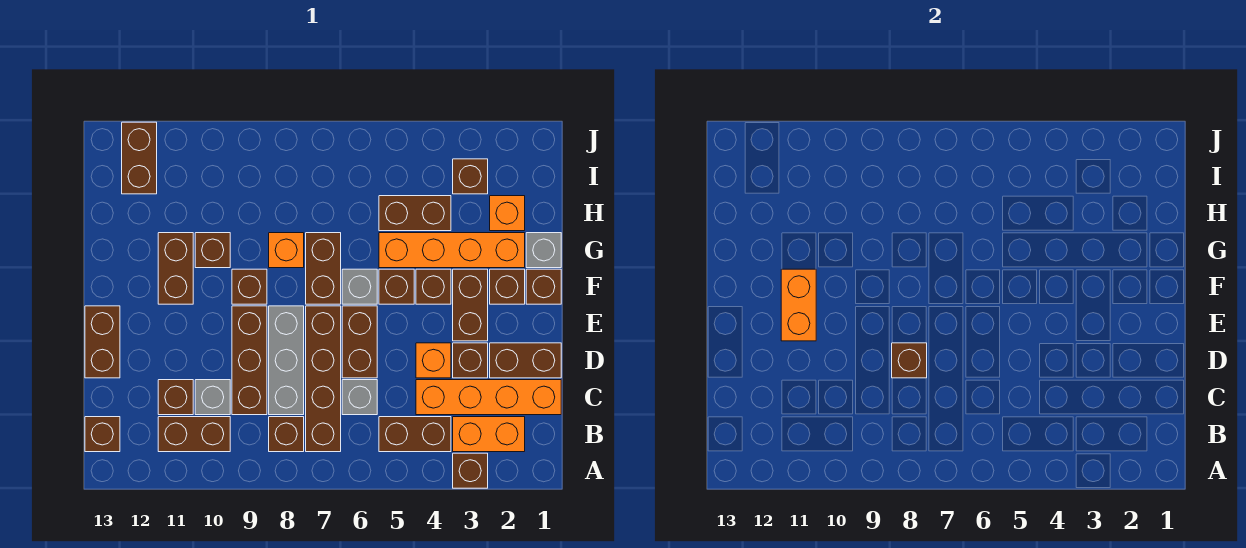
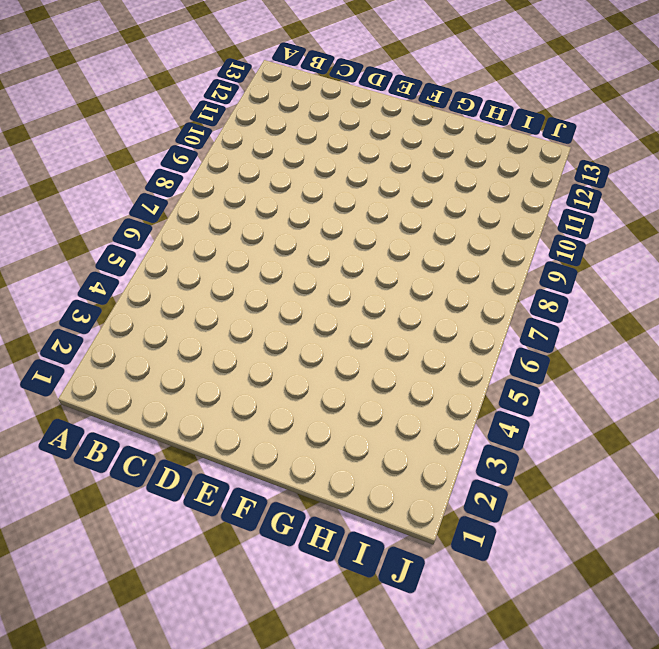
none -> brown 1x1 brick [453,453,488,488]
none -> orange 1x2 brick [453,417,525,452]
none -> brown 1x2 brick [379,417,451,452]
none -> brown 1x4 brick [306,306,341,452]

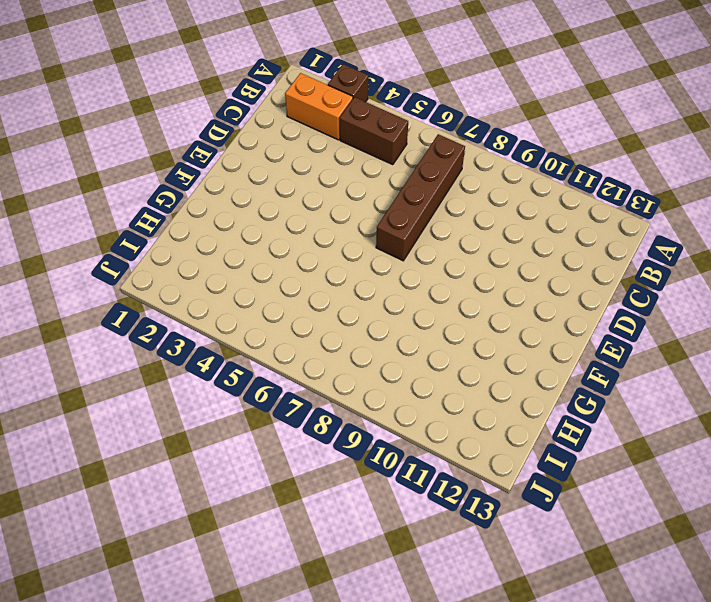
none -> brown 1x1 brick [269,417,304,452]
none -> brown 1x2 brick [158,417,230,452]
none -> brown 1x1 brick [85,417,120,452]
none -> orange 1x4 brick [416,380,561,415]

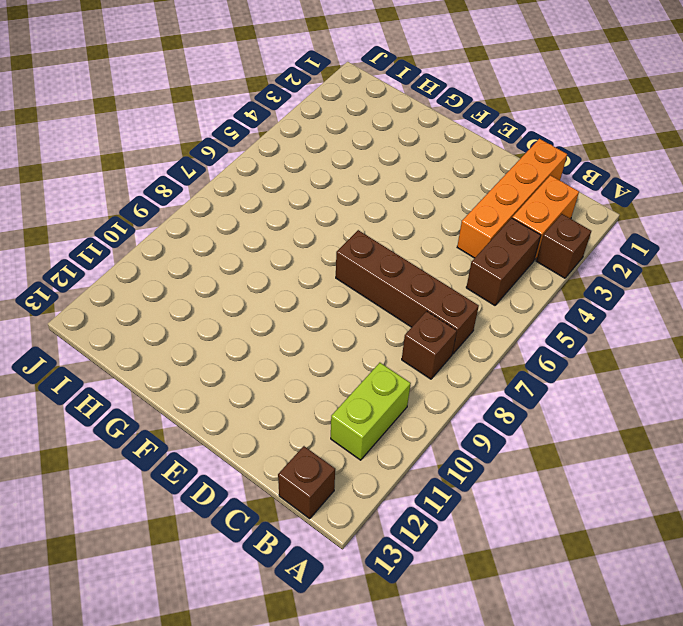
lime 1x2 brick [331,363,411,460] -> brown 1x2 brick [158,417,230,452]
none -> grey 1x1 brick [342,380,377,415]
none -> grey 1x3 brick [269,306,304,415]
none -> brown 1x3 brick [232,306,267,415]
none -> grey 1x1 brick [195,380,230,415]

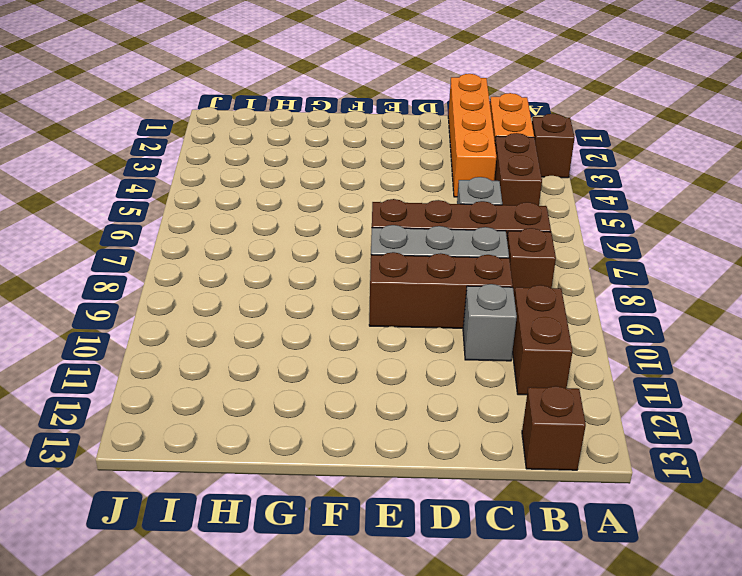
none -> brown 1x1 brick [158,380,193,415]
none -> brown 1x2 brick [490,343,561,378]
none -> brown 1x1 brick [453,343,488,378]
none -> orange 1x1 brick [416,343,451,378]

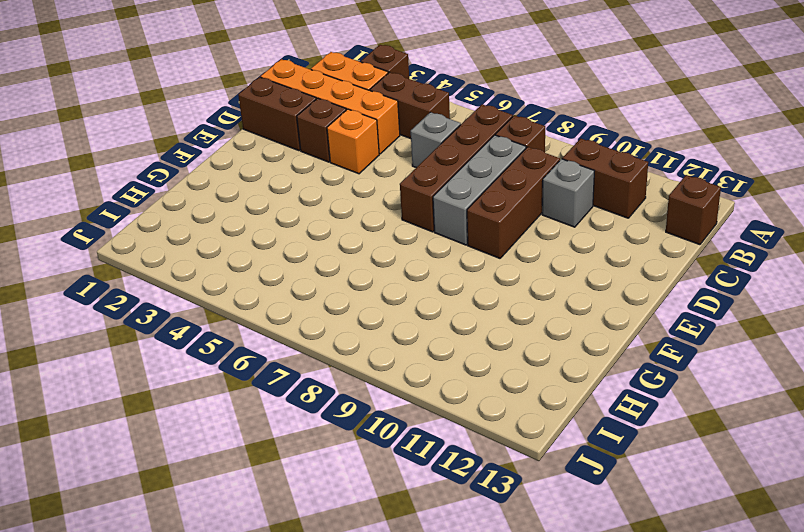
none -> brown 1x1 brick [158,380,193,415]
none -> brown 1x2 brick [342,306,377,378]
none -> brown 1x2 brick [85,306,120,378]
none -> brown 1x2 brick [453,269,488,341]

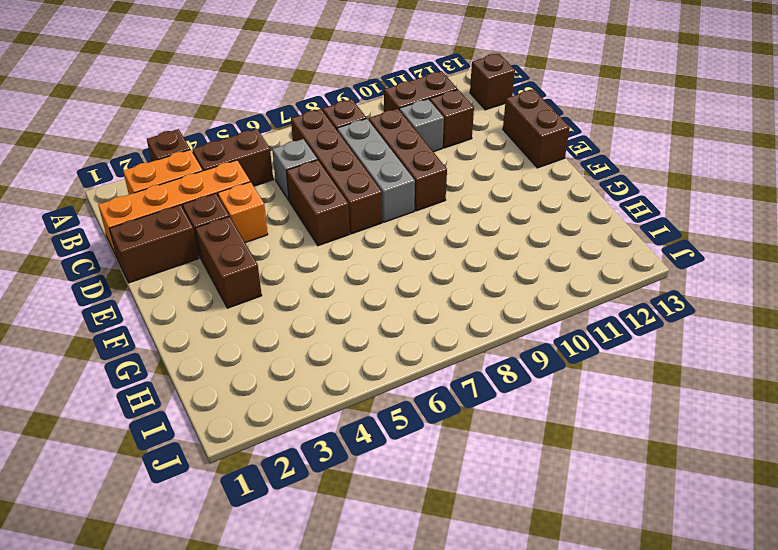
none -> brown 1x1 brick [526,269,561,304]
none -> brown 1x1 brick [490,269,525,304]
none -> brown 1x1 brick [416,269,451,304]
none -> brown 1x1 brick [379,269,414,304]

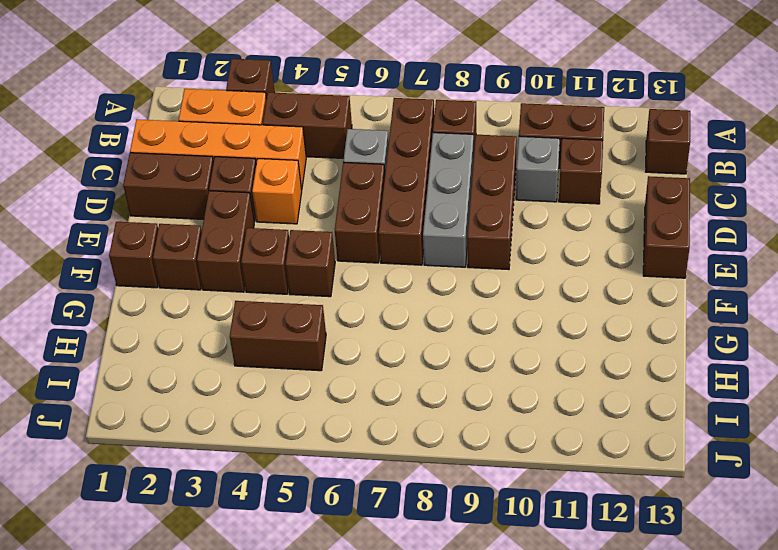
none -> grey 1x1 brick [342,269,377,304]
none -> brown 1x2 brick [306,233,341,304]
none -> brown 1x1 brick [232,269,267,304]
none -> brown 1x2 brick [158,233,193,304]

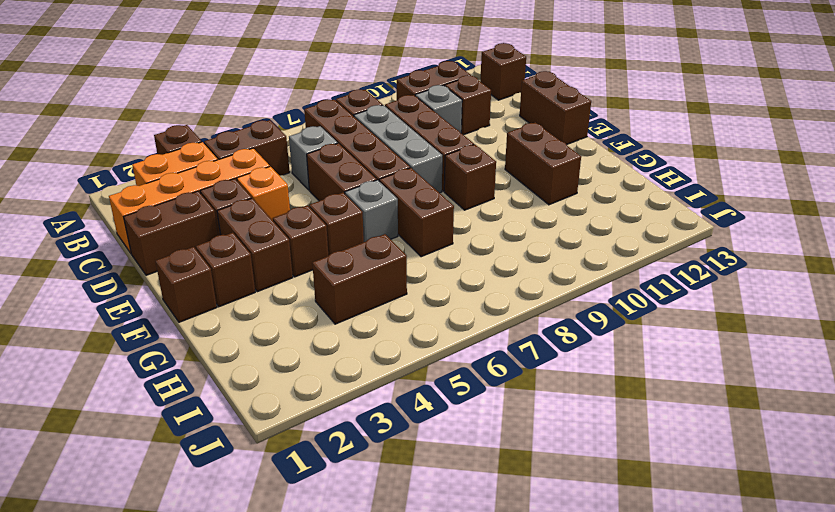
none -> grey 1x1 brick [526,233,561,268]
none -> orange 1x4 brick [379,233,525,268]
none -> orange 1x1 brick [269,233,304,268]
none -> brown 1x1 brick [195,233,230,268]

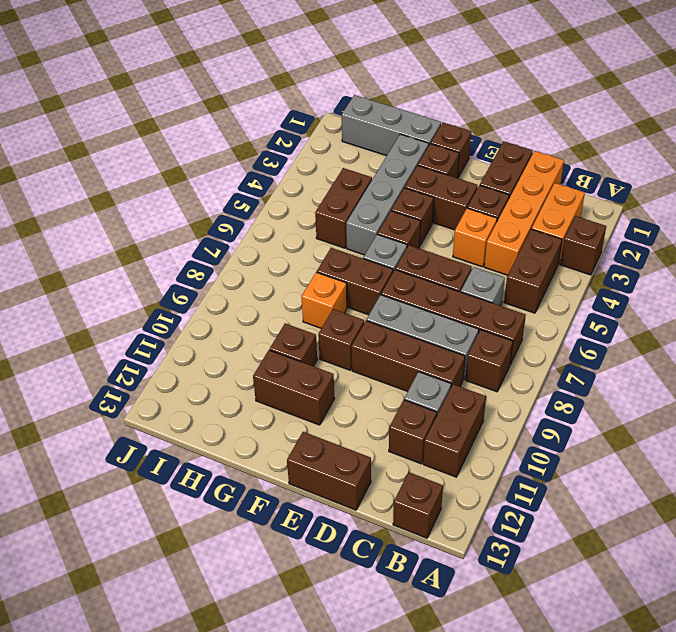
grey 1x3 brick [342,95,441,156] -> grey 1x1 brick [526,233,561,268]
grey 1x4 brick [346,134,429,255] -> orange 1x4 brick [379,233,525,268]
none -> orange 1x1 brick [490,196,525,231]
none -> brown 1x1 brick [453,159,488,194]
none -> brown 1x2 brick [122,122,157,194]
none -> brown 1x1 brick [892,343,927,378]

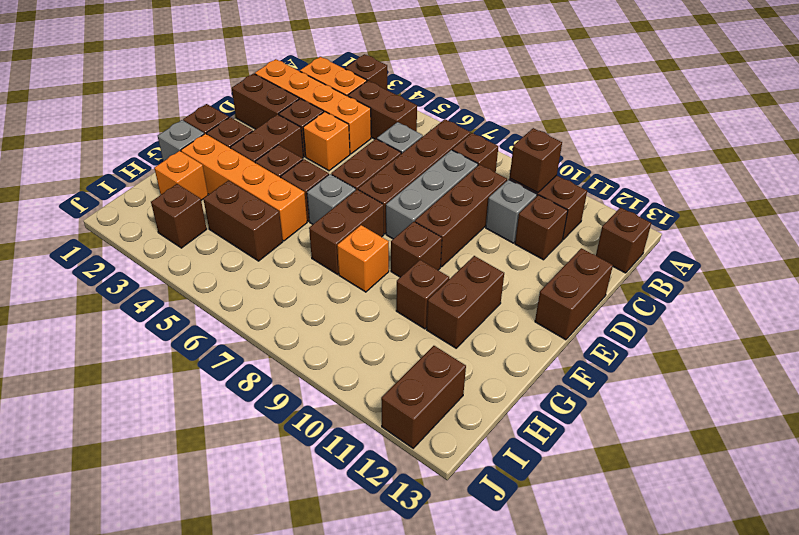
brown 1x1 brick [510,128,562,193] -> brown 1x1 brick moved to [892,343,927,378]
none -> orange 1x2 brick [781,269,816,341]

